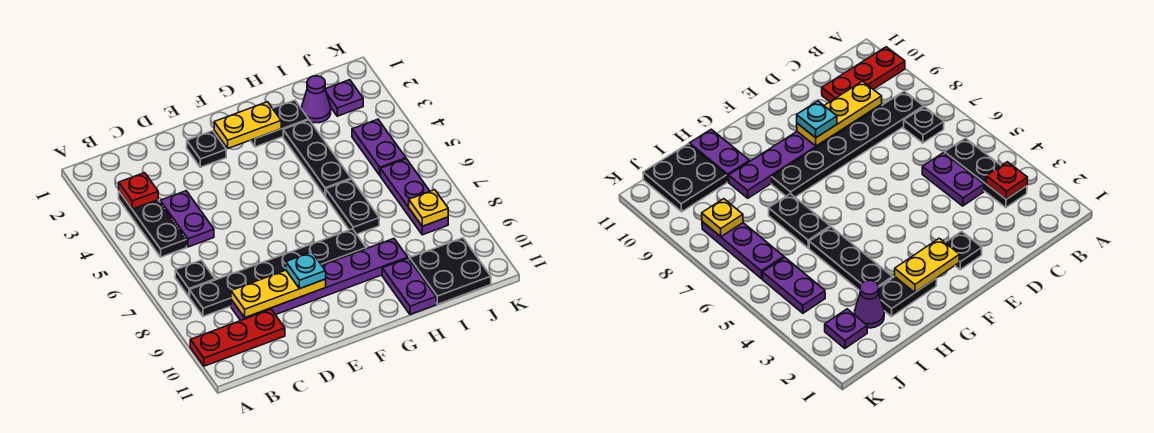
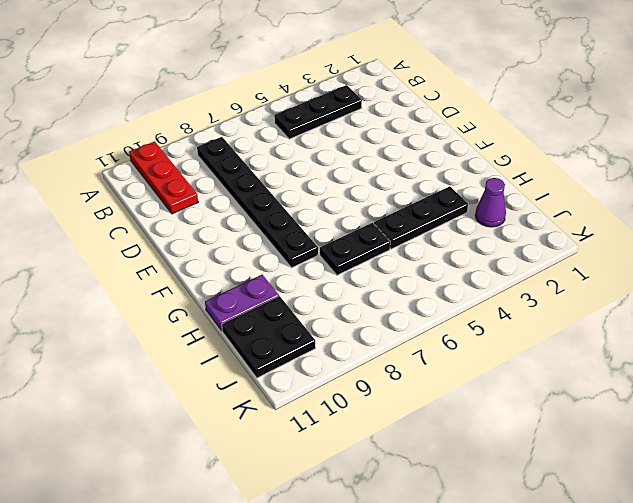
none -> black 1x1 plate [175,260,215,297]
none -> purple 1x2 plate [160,191,214,247]
none -> purple 1x6 plate [231,239,408,321]

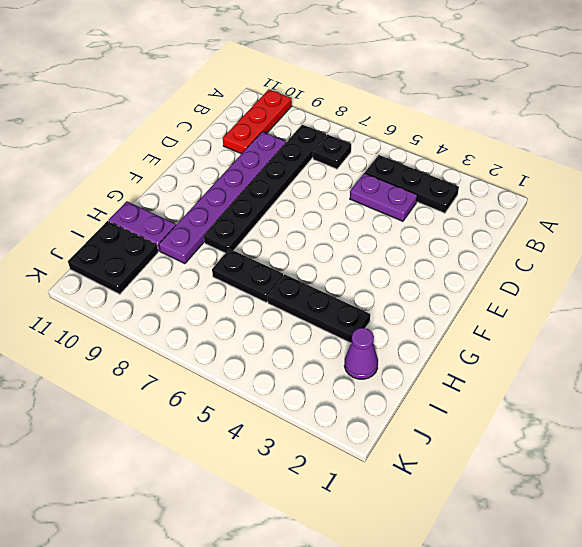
none -> black 1x1 plate [187,131,226,167]
none -> black 1x2 plate [250,100,309,147]
none -> purple 1x1 plate [325,80,363,116]

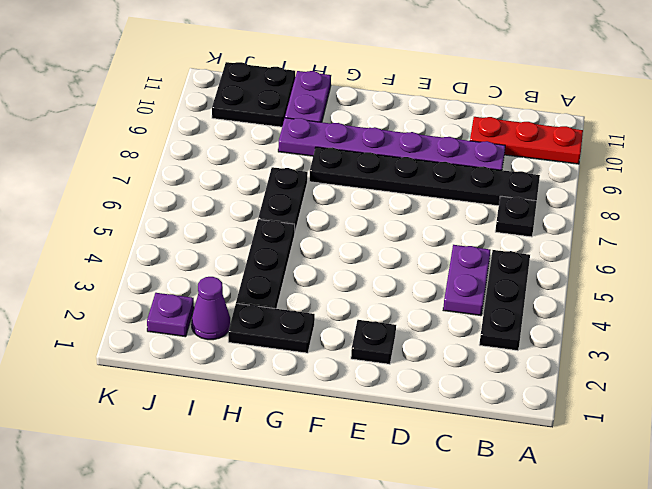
none -> purple 1x2 plate [352,119,406,175]
none -> purple 1x3 plate [380,159,448,235]
none -> red 1x1 plate [119,173,158,209]

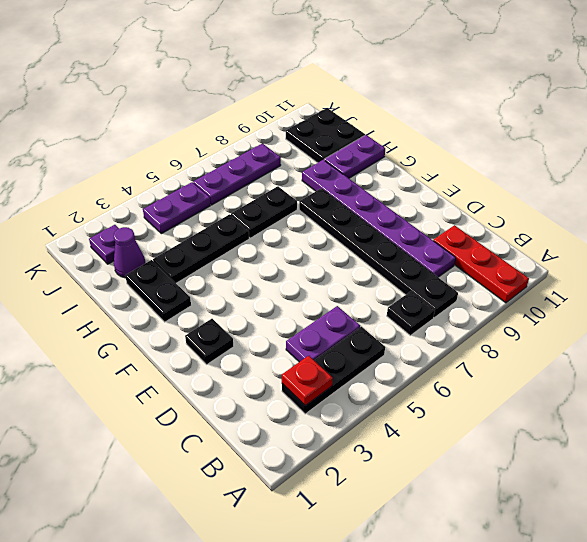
none -> yellow 1x3 plate [231,270,326,317]
none -> yellow 1x2 plate [214,102,281,148]
none -> yellow 1x1 plate [409,190,448,226]

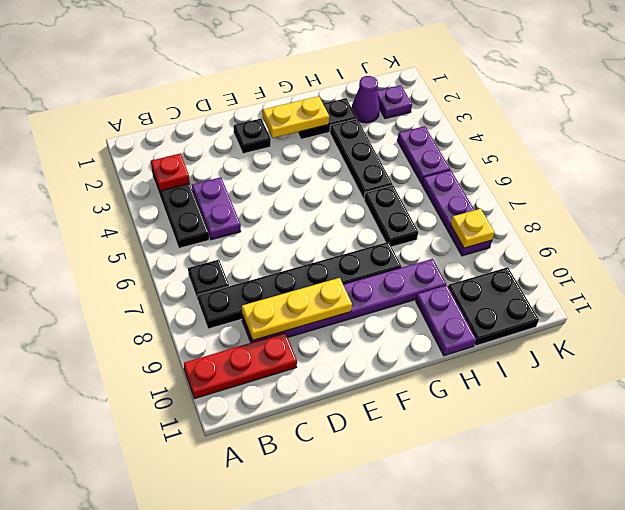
none -> cyan 1x1 plate [286,252,326,289]

